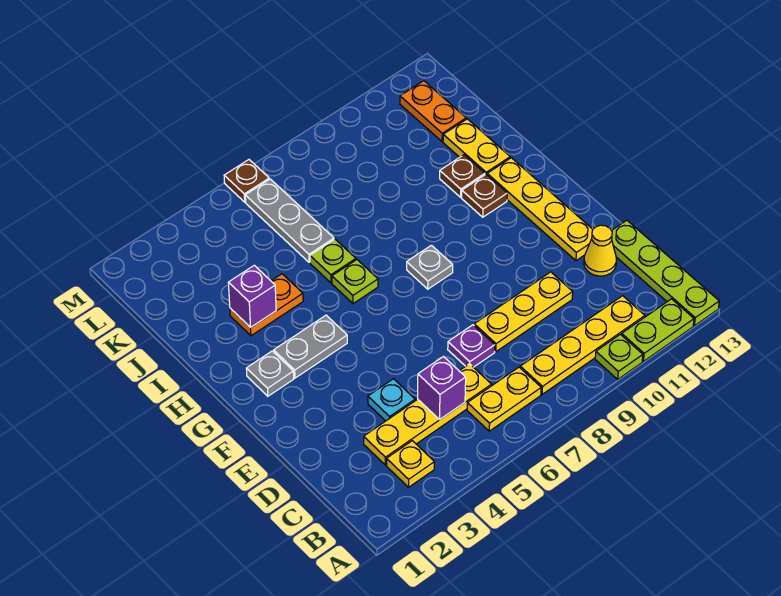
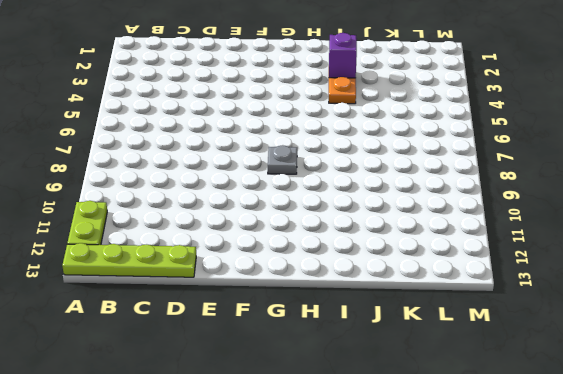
none -> lime 1x1 plate [595,334,643,379]
none -> yellow 1x1 plate [387,441,434,487]
none -> yellow 1x2 plate [467,367,541,431]

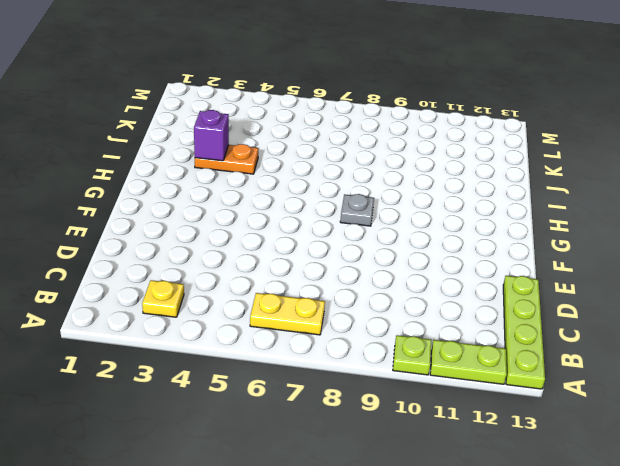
none -> yellow 1x4 plate [520,296,645,394]
none -> yellow 1x4 plate [364,364,492,465]
none -> cyan 1x1 plate [368,379,415,421]

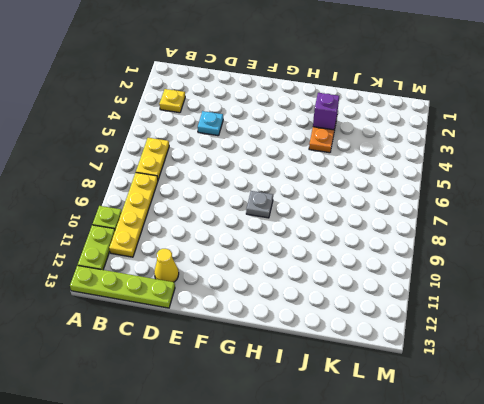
none -> yellow 1x4 plate [364,364,492,465]
none -> purple 1x1 plate [448,325,495,367]
none -> yellow 1x3 plate [474,272,573,352]

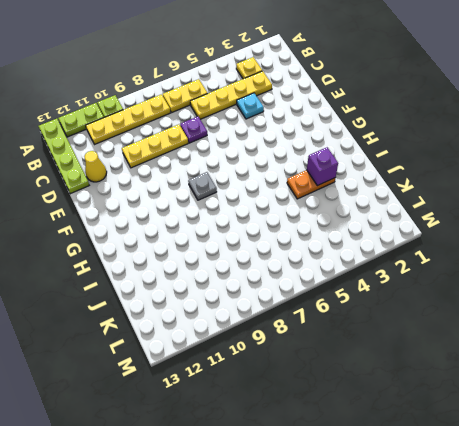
none -> yellow 1x4 plate [487,158,593,261]
none -> grey 1x1 plate [246,351,294,396]
none -> grey 1x2 plate [274,315,347,378]

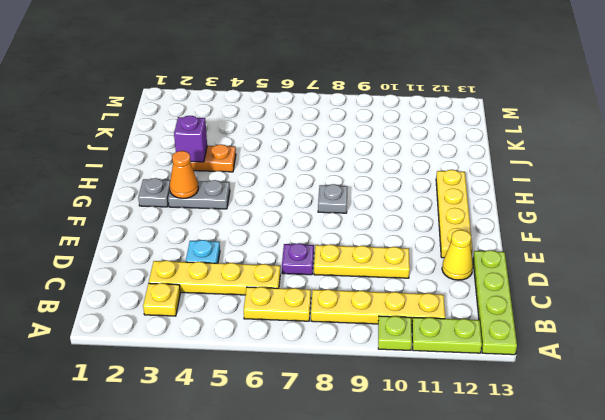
orange 1x1 cone [170,151,198,198] -> none
none -> lime 1x1 plate [332,260,378,303]
none -> brown 1x1 plate [462,175,507,217]
none -> lime 1x1 plate [310,239,356,283]

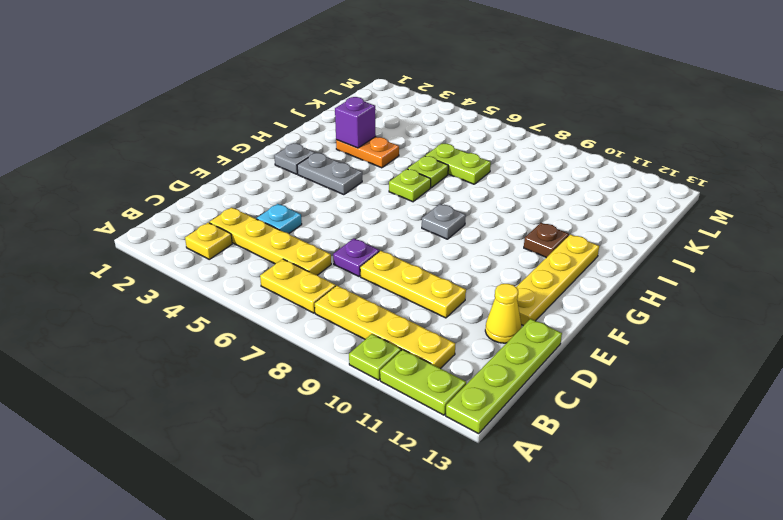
lime 1x2 plate [425,144,491,184] -> grey 1x3 plate [245,179,334,262]
none -> brown 1x1 plate [440,155,485,197]
none -> yellow 1x2 plate [443,119,510,175]
none -> orange 1x2 plate [400,81,466,142]

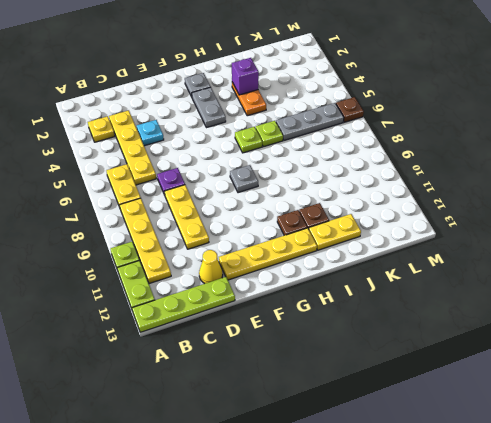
none -> orange 1x2 plate [400,81,466,142]
none -> purple 1x1 brick [418,357,466,420]

